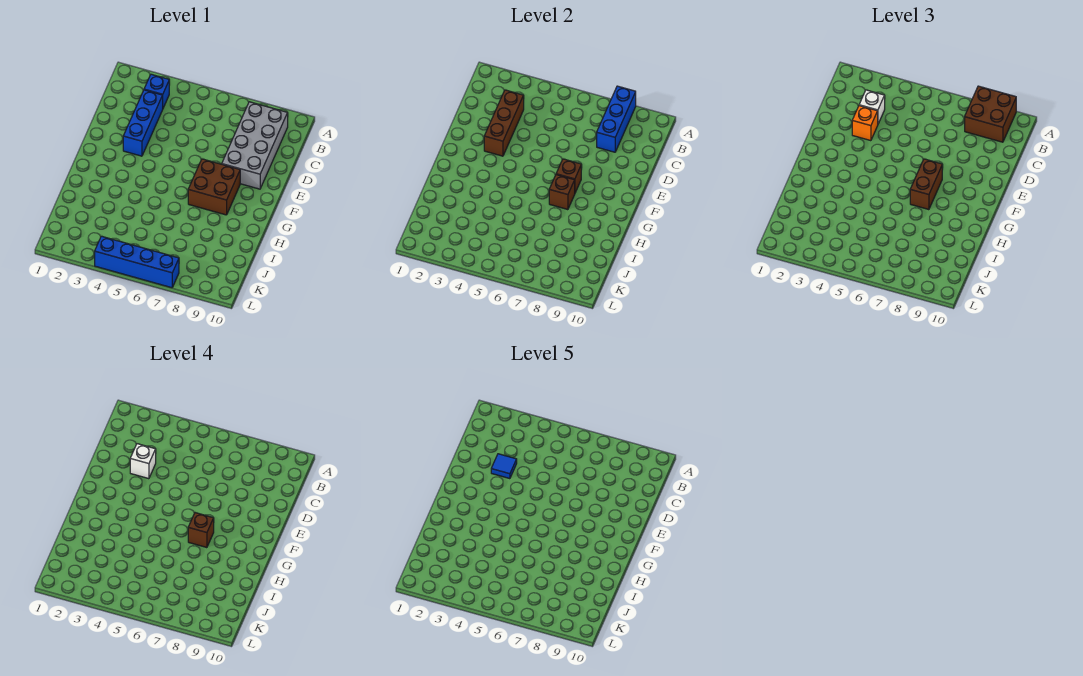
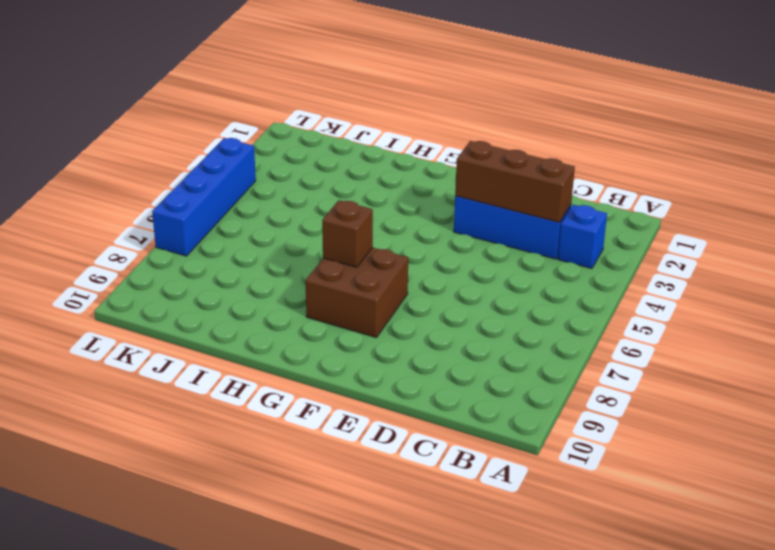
none -> grey 2x4 brick [222,102,288,189]
none -> blue 1x3 brick [597,86,636,152]
none -> brown 1x1 brick [556,159,581,193]

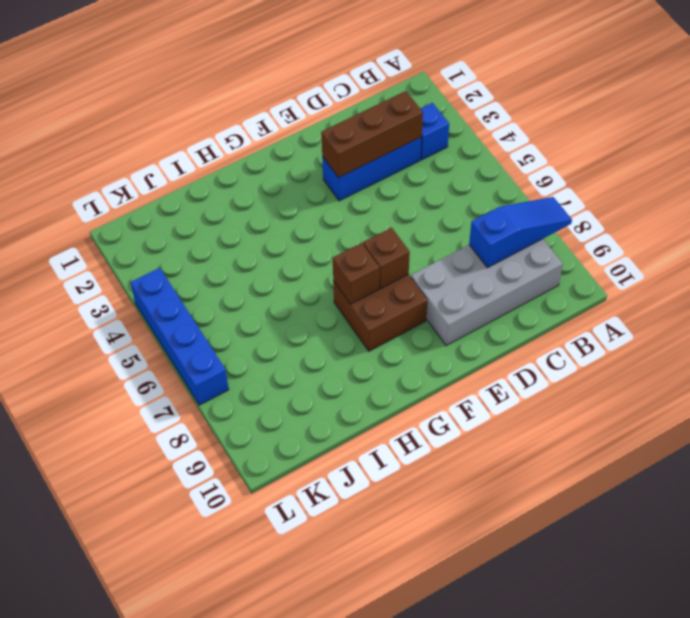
blue 1x3 slope [469,197,572,268] -> blue 1x3 brick [597,86,636,152]
none -> brown 2x2 brick [965,86,1016,142]
none -> white 1x1 brick [859,90,885,124]
none -> orange 1x1 brick [852,106,878,141]

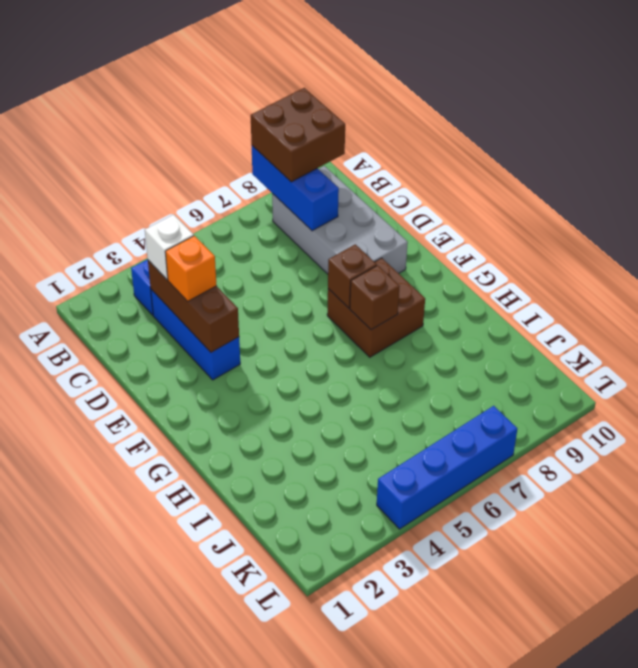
none -> brown 1x2 brick [910,159,942,210]
none -> white 1x1 brick [130,444,156,479]
none -> brown 1x1 brick [188,513,214,548]

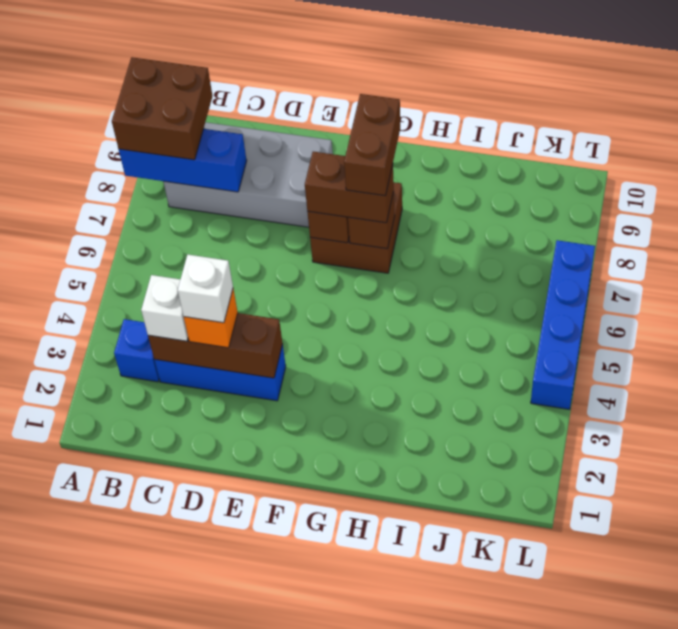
brown 1x2 brick [344,94,400,196] -> brown 1x1 brick [188,513,214,548]
none -> blue 1x1 tile [491,454,517,479]

